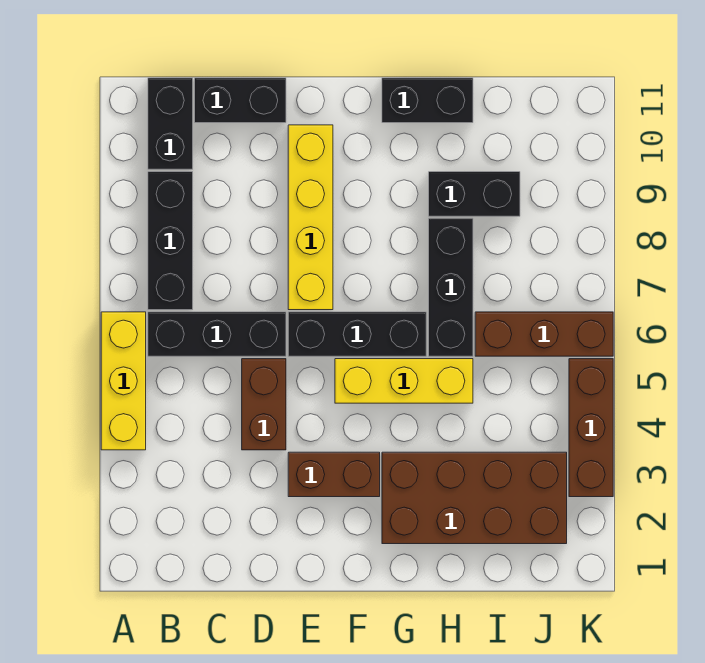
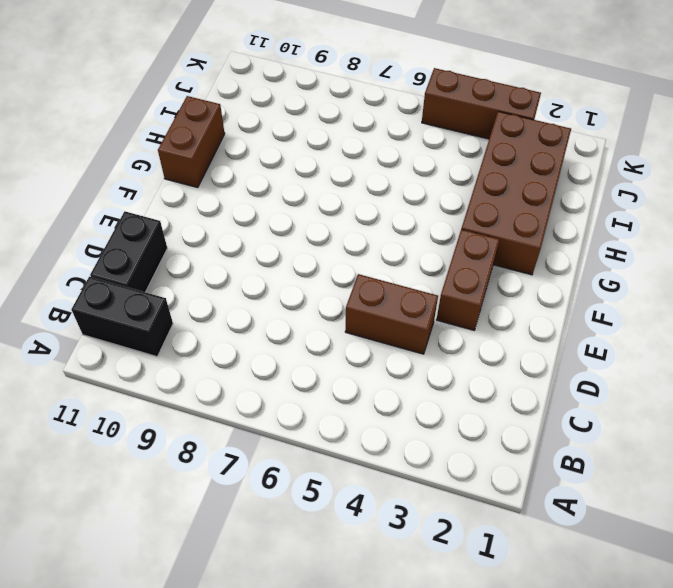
brown 1x2 brick [158,96,225,188] -> black 1x2 brick [382,78,473,123]
none -> yellow 1x3 brick [101,312,146,450]
none -> black 1x3 brick [148,312,286,356]
none -> black 1x3 brick [148,172,193,310]

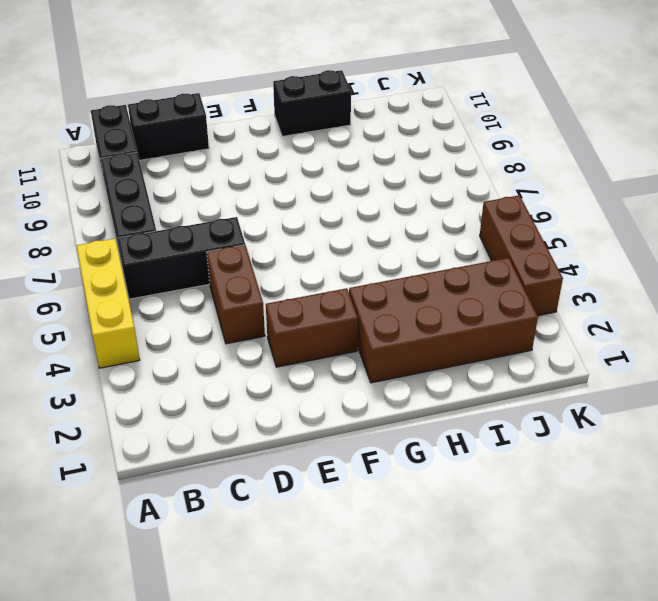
none -> black 1x3 brick [288,312,426,356]
none -> yellow 1x4 brick [288,125,333,310]
none -> yellow 1x3 brick [335,359,473,403]

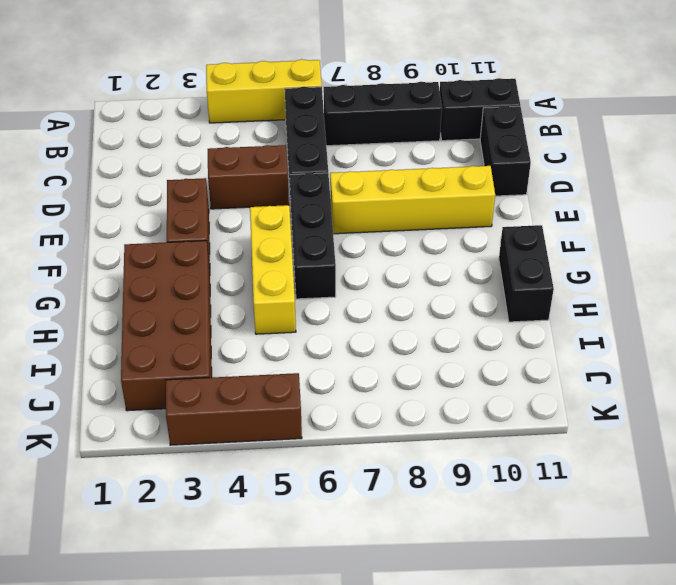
none -> black 1x3 brick [429,218,473,356]
none -> black 1x2 brick [429,172,520,216]
none -> brown 1x3 brick [475,312,613,356]

